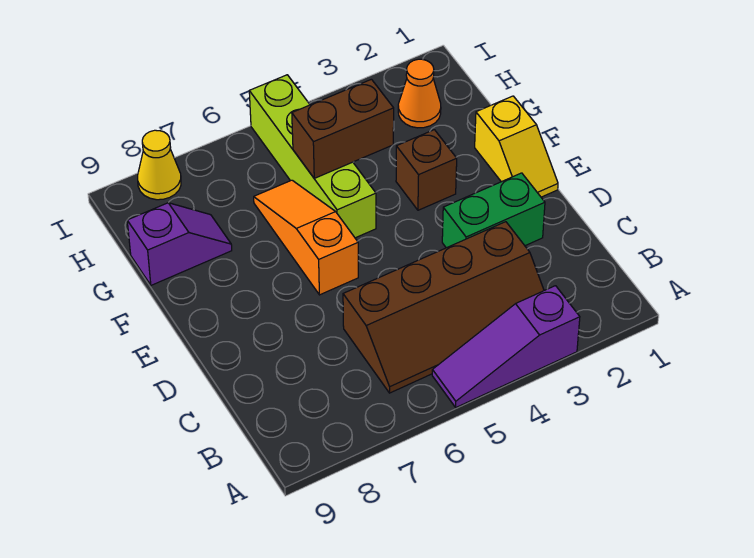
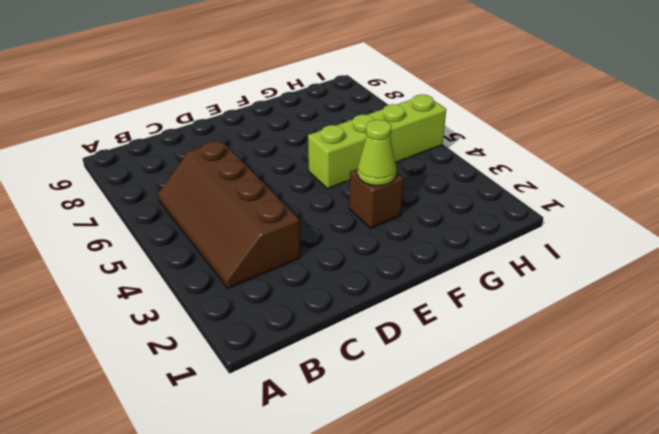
lime 1x1 cone [358,119,396,186] -> none
none -> purple 1x3 slope [432,286,580,407]
none -> green 1x2 brick [442,173,545,248]

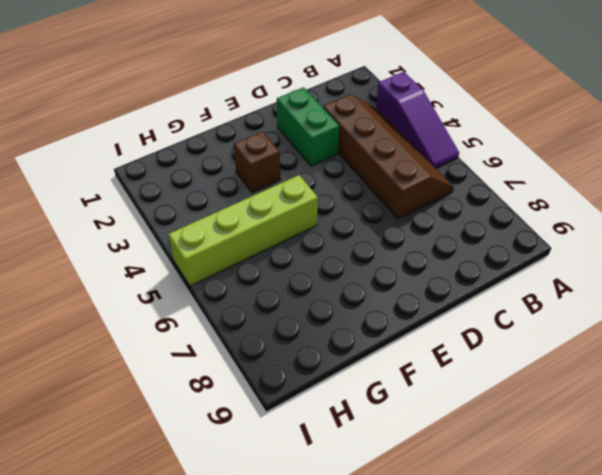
none -> yellow 1x2 slope [475,96,558,197]
none -> orange 1x3 slope [254,180,358,295]

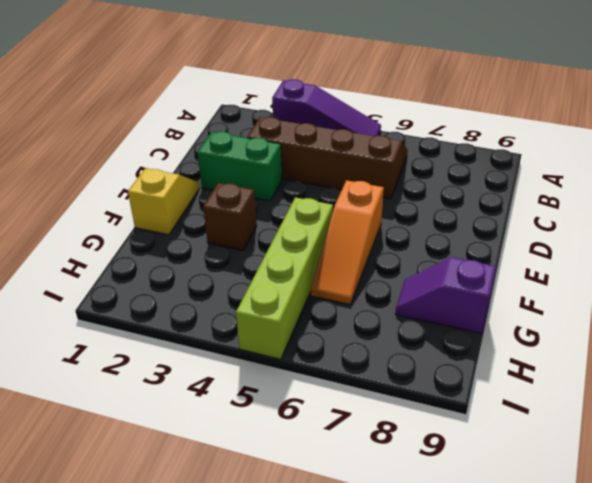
none -> orange 1x1 cone [398,59,441,128]
none -> yellow 1x1 cone [138,130,181,200]

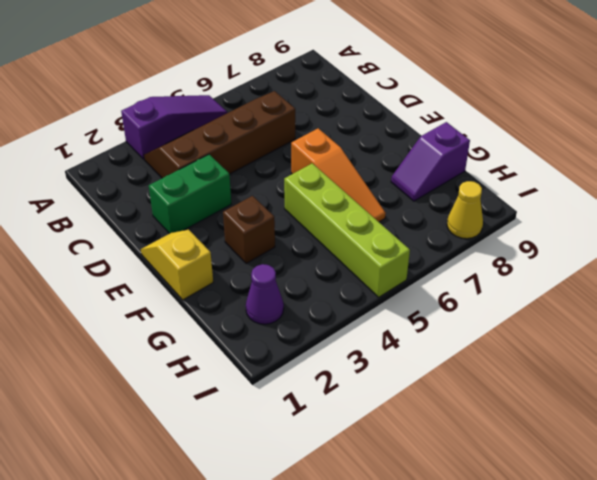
purple 1x1 cone [246,264,284,324] -> orange 1x1 cone [398,59,441,128]
none -> brown 1x2 brick [292,79,394,178]

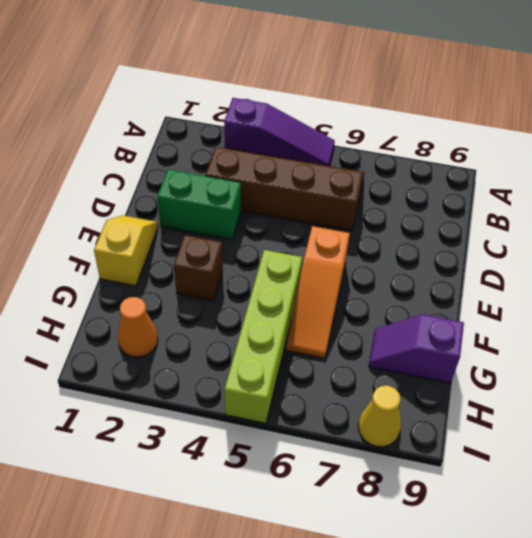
none -> brown 1x2 brick [292,79,394,178]

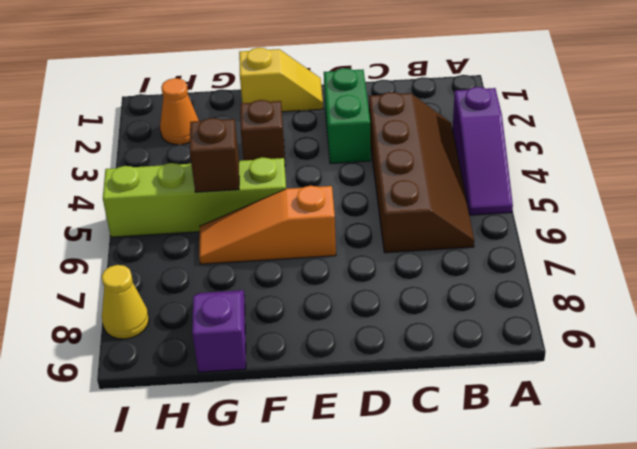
brown 1x1 brick [190,118,239,192] -> brown 1x2 brick [292,79,394,178]

